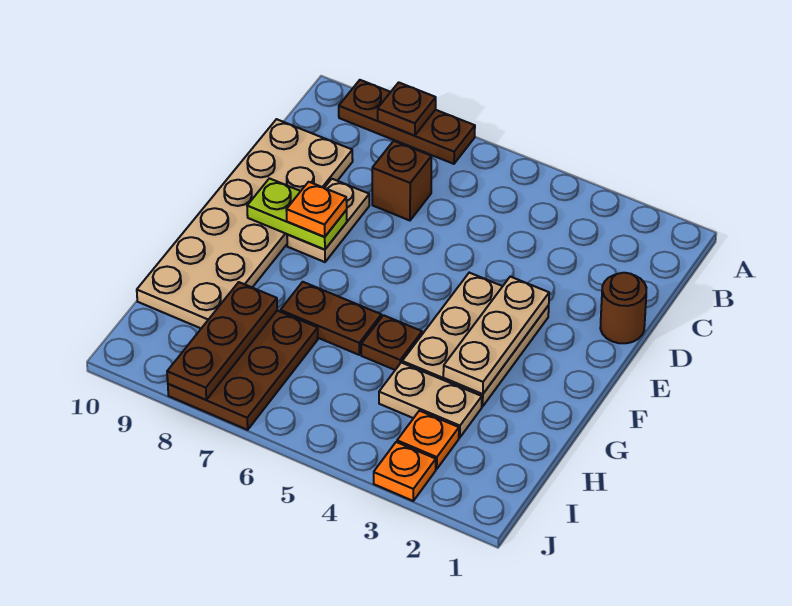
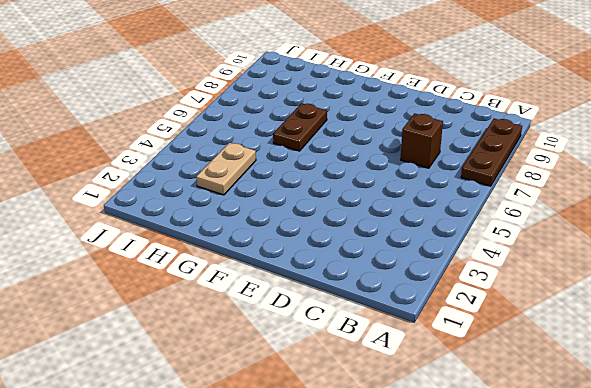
none -> tan 2x6 plate [137,119,353,328]
none -> brown 1x1 round brick [600,273,646,343]
none -> tan 1x2 plate [287,179,369,262]

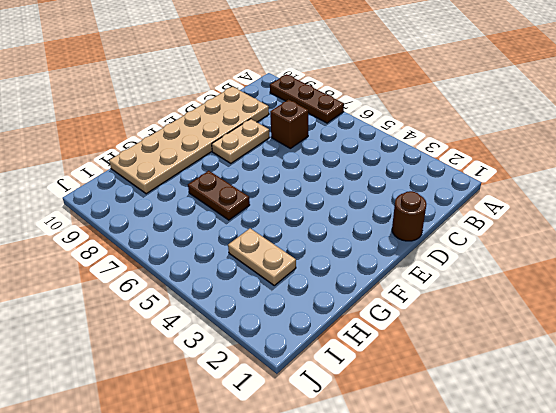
none -> tan 2x3 plate [402,273,549,407]
none -> brown 1x1 plate [361,315,422,370]
none -> brown 2x3 plate [168,311,318,430]

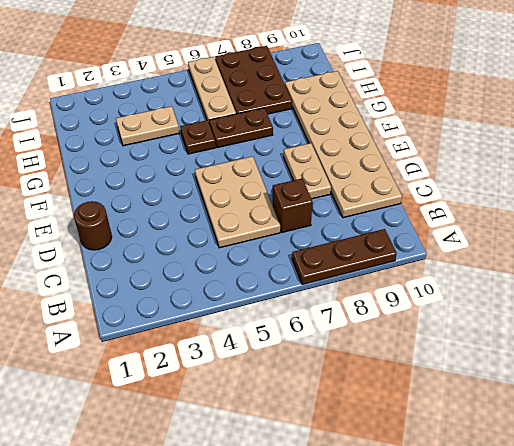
tan 2x3 plate [195,156,280,248] -> tan 2x3 plate moved to [402,273,549,407]
tan 1x3 plate [188,57,236,122] -> tan 1x3 plate moved to [443,277,549,394]
none -> orange 1x1 plate [397,411,459,469]
none -> orange 1x1 plate [374,442,436,501]
none -> brown 1x1 plate [378,82,436,136]

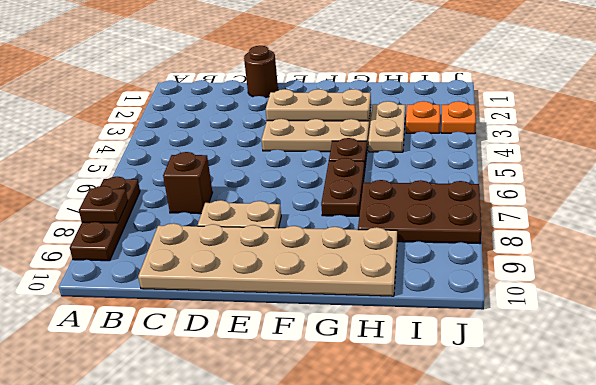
none -> lime 1x2 plate [247,178,347,250]
none -> brown 1x3 plate [167,282,277,400]
none -> orange 1x1 plate [286,182,347,237]

